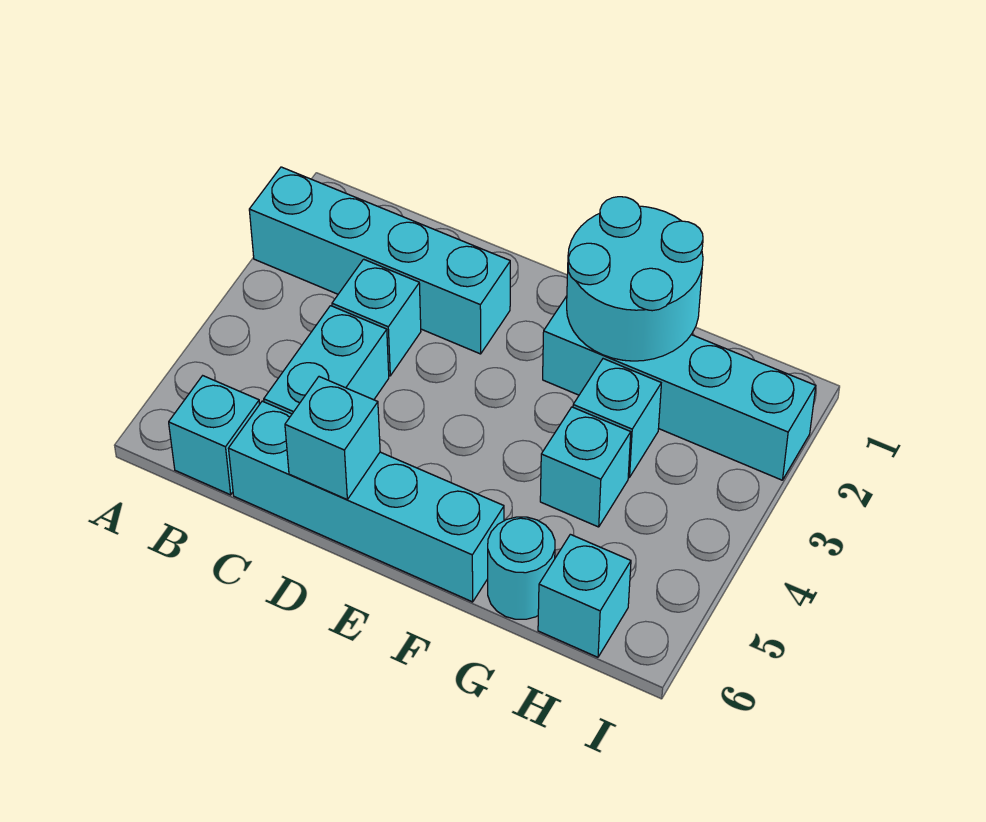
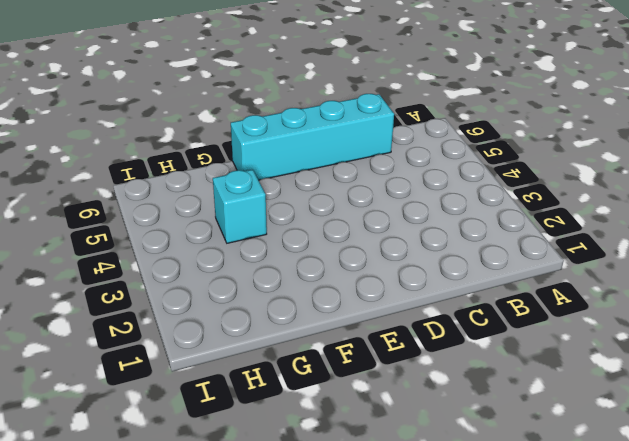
none -> cyan 1x4 brick [249,167,510,354]
none -> cyan 1x1 brick [169,376,260,495]
none -> cyan 1x1 brick [332,259,421,376]

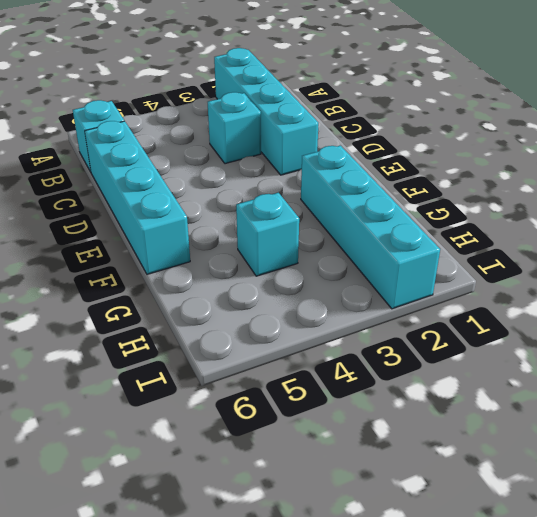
none -> cyan 1x2 brick [264,306,389,414]
none -> cyan 1x1 brick [573,359,661,477]
none -> cyan 1x1 round brick [488,517,555,619]

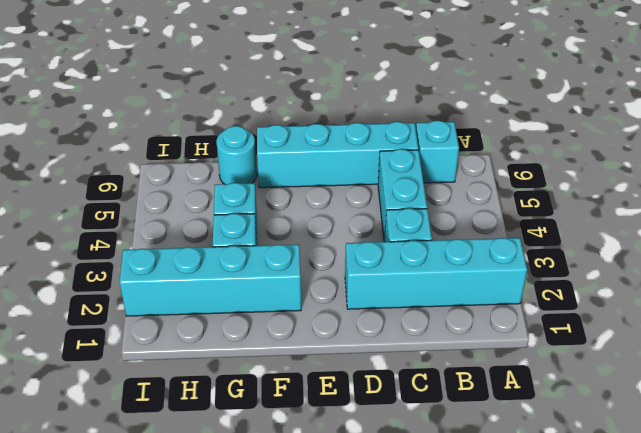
none -> cyan 1x1 brick [538,534,631,657]
none -> cyan 1x1 brick [285,377,380,499]
none -> cyan 2x2 round brick [567,197,703,361]

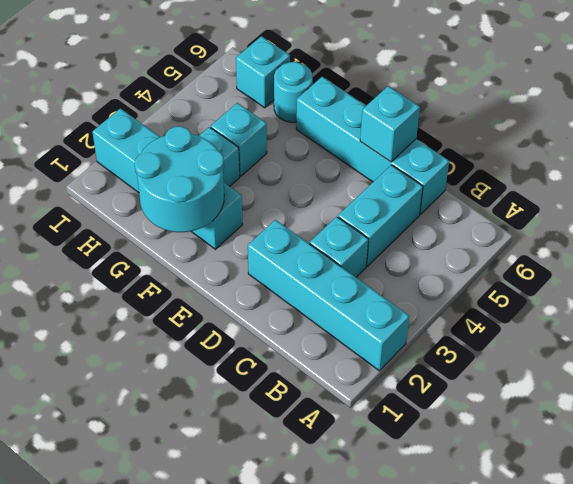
none -> cyan 1x1 brick [169,376,260,495]

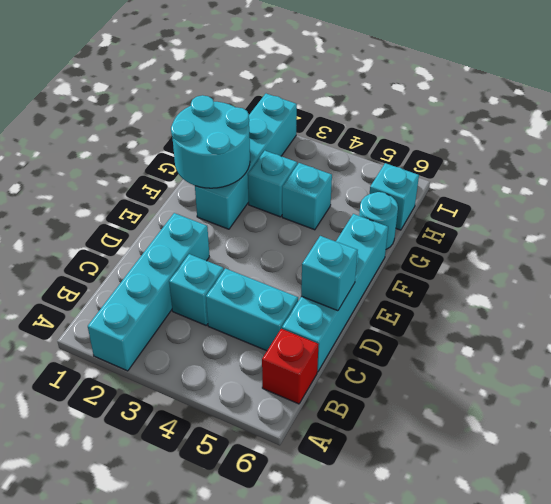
red 1x1 brick [262,329,319,404] -> cyan 1x1 brick [169,376,260,495]

